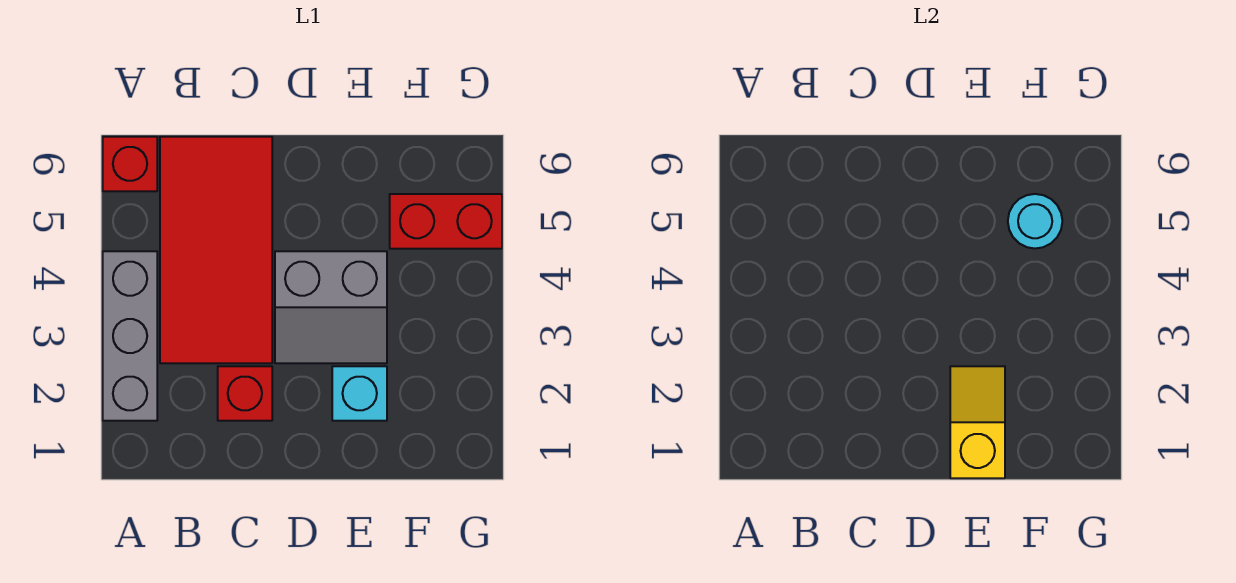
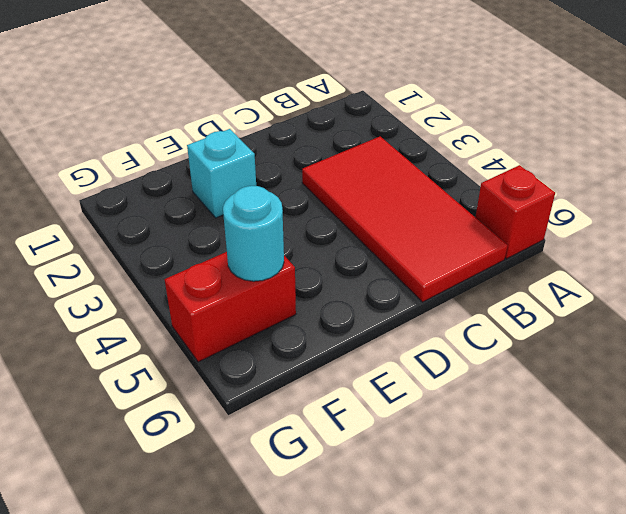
none -> grey 1x3 brick [103,251,157,421]
none -> red 1x1 brick [218,366,272,421]

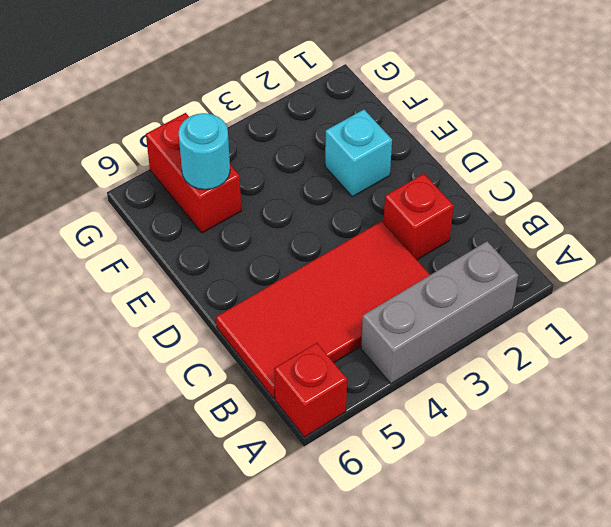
none -> grey 2x2 slope [275,251,387,363]
none -> yellow 1x2 slope [950,366,1005,478]

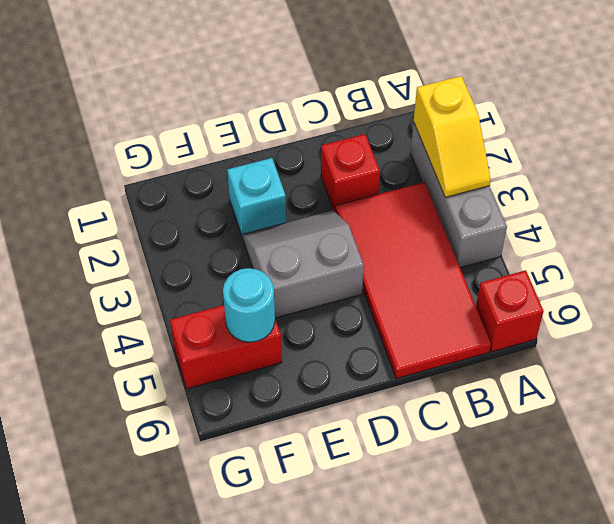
yellow 1x2 slope [414,76,491,197] -> yellow 1x2 slope moved to [950,366,1005,478]

